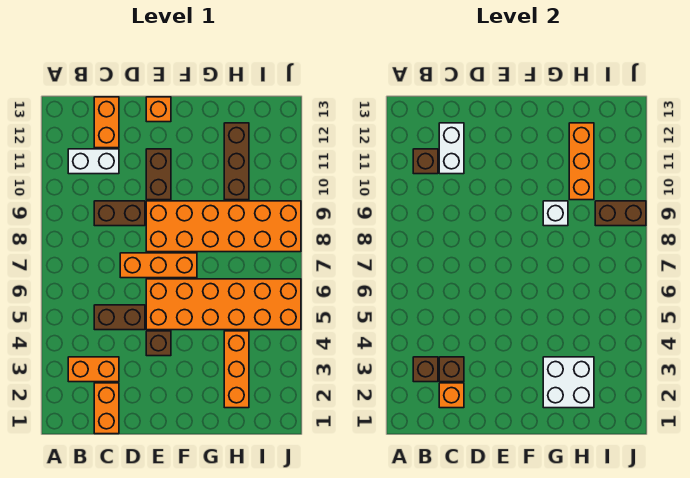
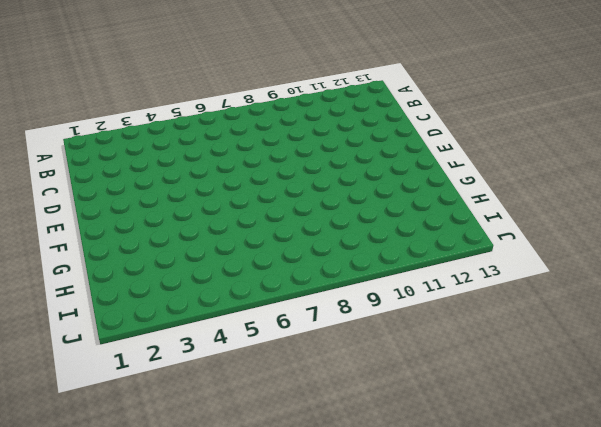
none -> orange 1x2 brick [68,357,119,382]
none -> white 1x2 brick [68,149,119,174]
none -> orange 1x2 brick [94,383,119,434]

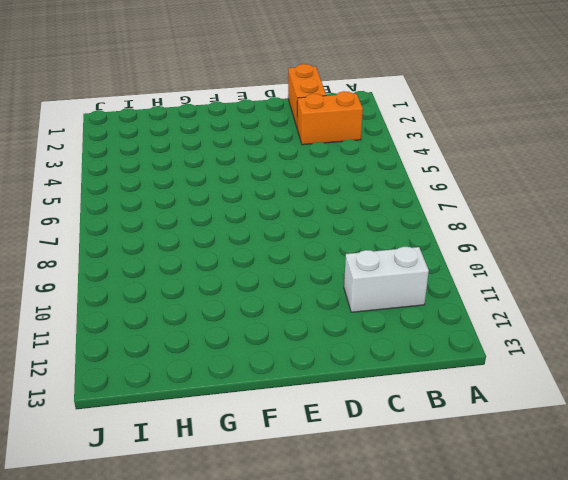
none -> brown 1x2 brick [94,305,145,330]
none -> brown 1x2 brick [94,201,145,226]
none -> orange 1x2 brick [94,97,119,148]

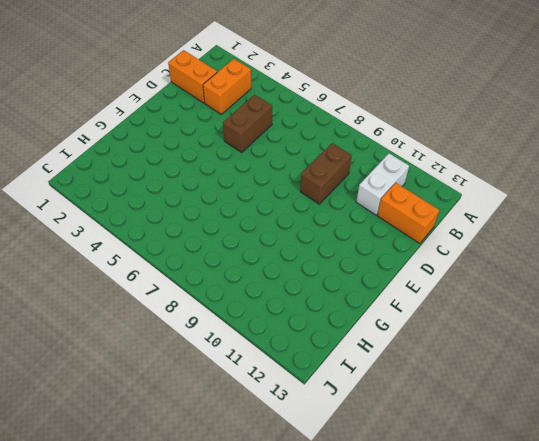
none -> orange 1x3 brick [120,253,197,278]
none -> brown 1x1 brick [146,331,171,356]
none -> orange 2x6 brick [146,279,301,330]

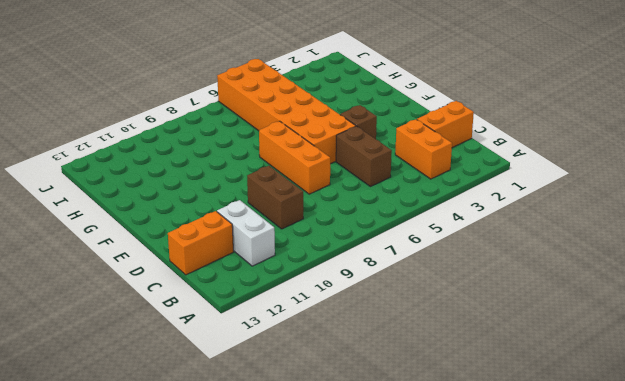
none -> orange 2x6 brick [146,201,301,252]
none -> brown 1x2 brick [146,149,171,200]
none -> orange 1x1 brick [146,97,171,122]

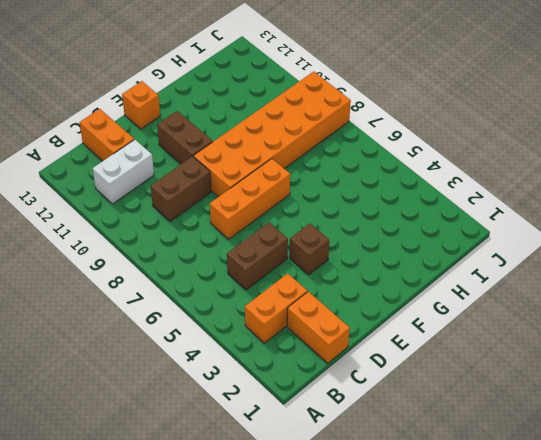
none -> orange 2x6 brick [146,279,301,330]
none -> orange 1x3 brick [224,331,249,408]
none -> brown 1x3 brick [224,123,249,200]

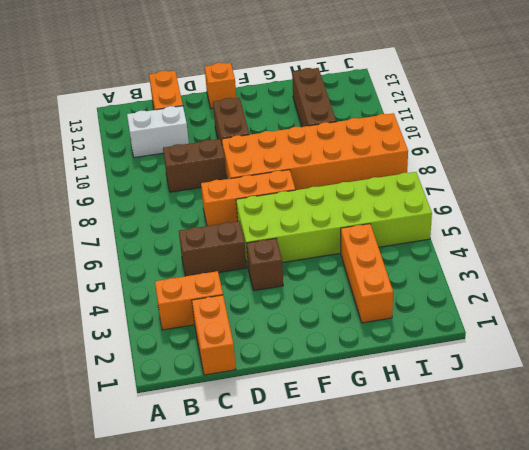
lime 2x6 brick [236,172,432,266] -> orange 2x6 brick [146,279,301,330]
none -> brown 1x1 brick [413,357,438,382]
none -> brown 1x1 brick [413,149,438,174]
none -> orange 1x1 brick [439,383,464,408]

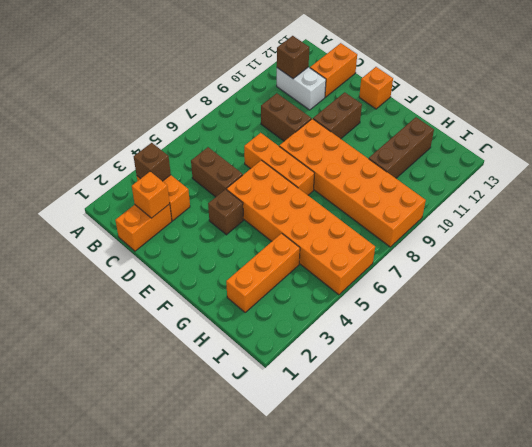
none -> brown 1x1 brick [439,357,464,382]
none -> white 1x2 brick [439,123,464,174]
none -> white 2x2 brick [543,357,594,408]

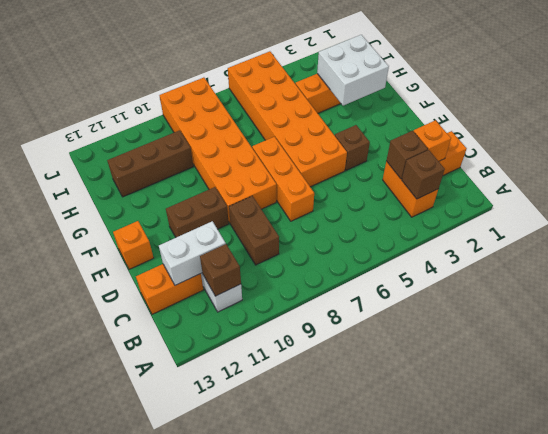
none -> brown 1x2 brick [94,305,145,330]
none -> white 1x1 brick [543,201,568,226]
none -> orange 1x3 brick [569,123,594,200]

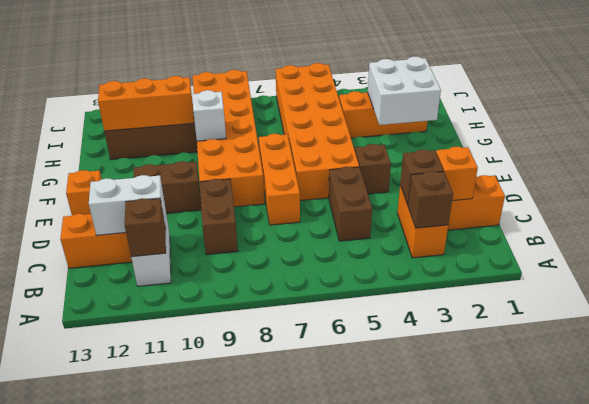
none -> brown 1x2 brick [595,201,646,226]

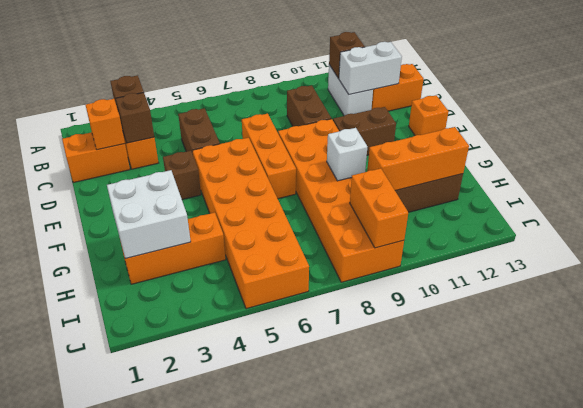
orange 1x2 brick [350,168,408,248] -> brown 1x2 brick [595,201,646,226]

